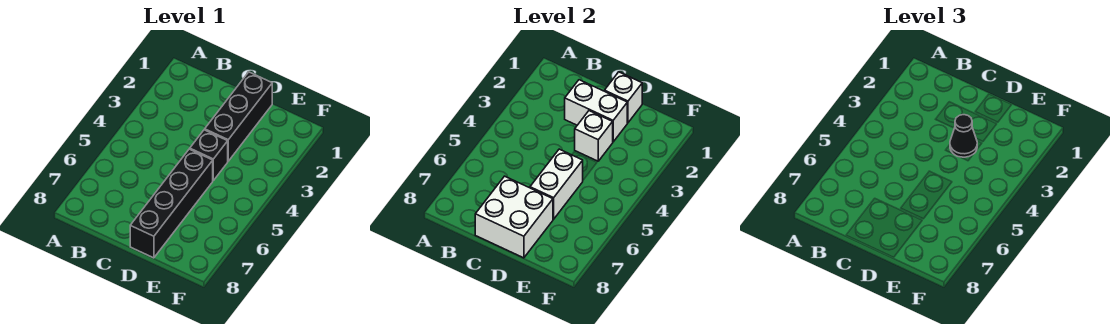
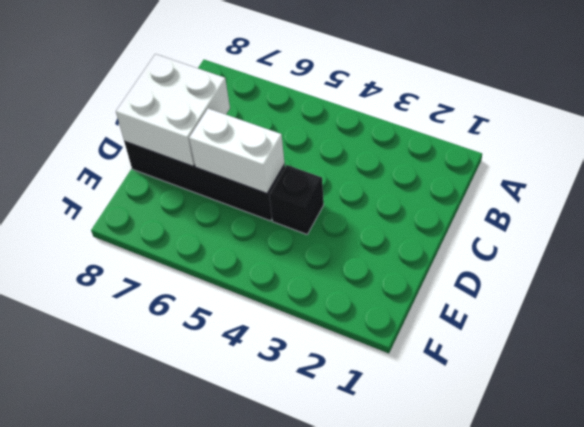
none -> black 1x3 brick [205,72,272,161]
none -> white 1x2 brick [565,80,627,142]

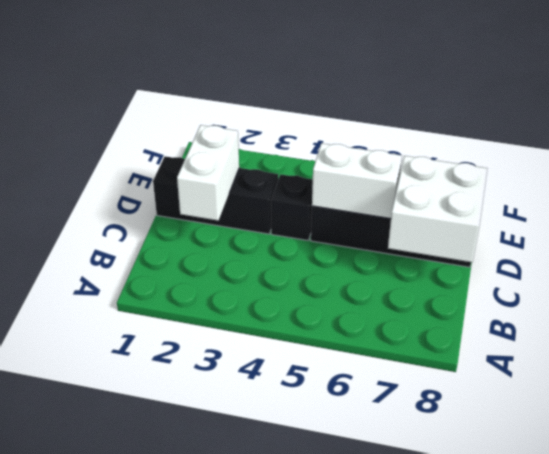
none -> white 1x1 brick [604,72,642,123]
none -> white 1x1 brick [575,111,613,161]

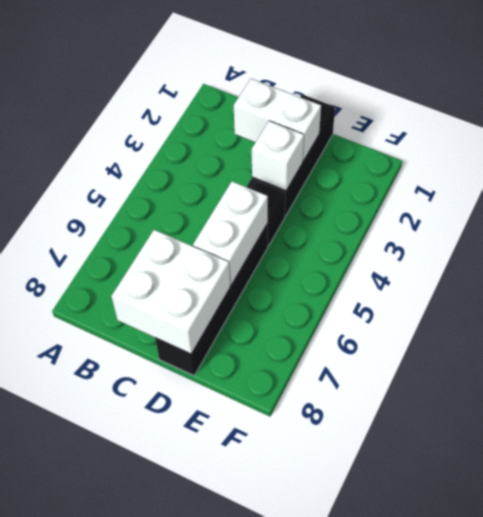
none -> white 1x1 brick [604,72,642,123]
none -> black 1x1 cone [950,115,977,157]

